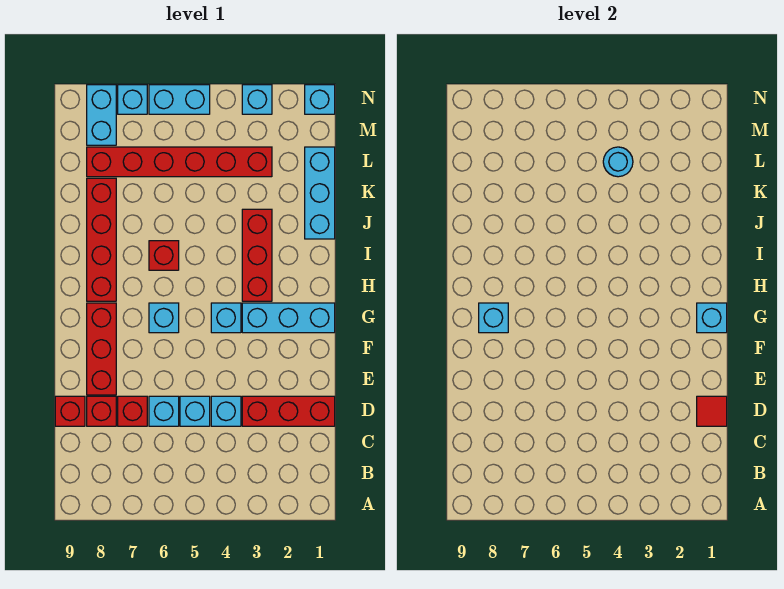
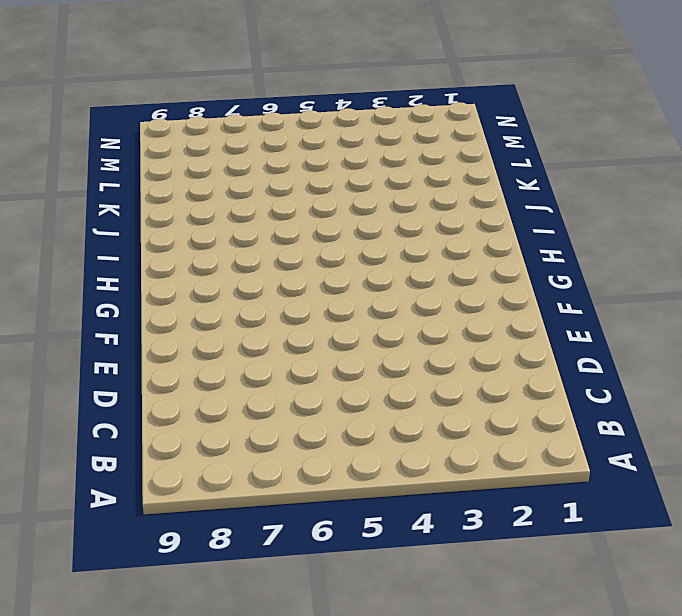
none -> red 1x3 brick [242,396,335,426]
none -> cyan 1x1 brick [211,396,241,426]
none -> cyan 1x1 brick [180,396,210,426]

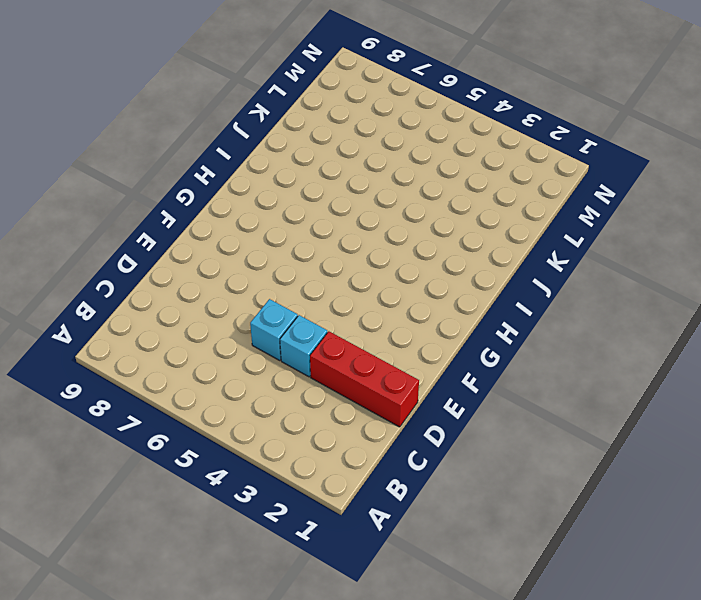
none -> cyan 1x1 brick [149,396,179,426]
none -> red 1x1 brick [118,396,147,426]
none -> red 1x1 brick [87,396,116,426]

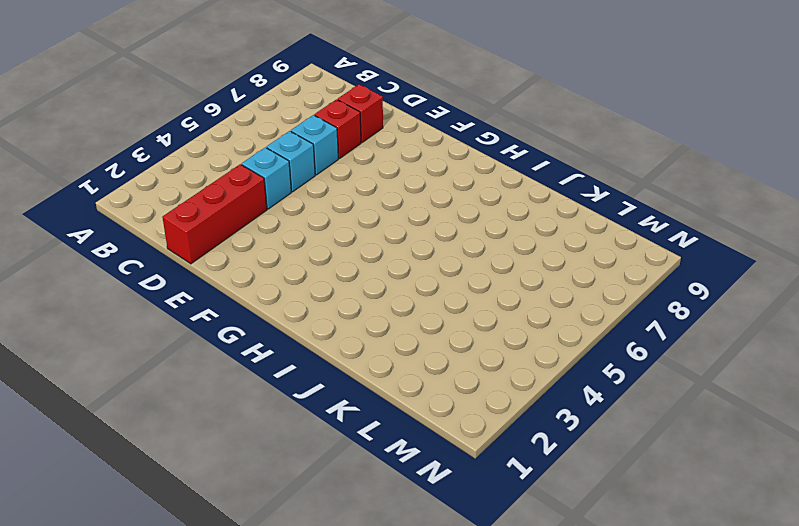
none -> red 1x1 brick [55,396,85,426]
none -> red 1x3 brick [87,303,116,395]
none -> cyan 1x3 brick [242,303,335,333]

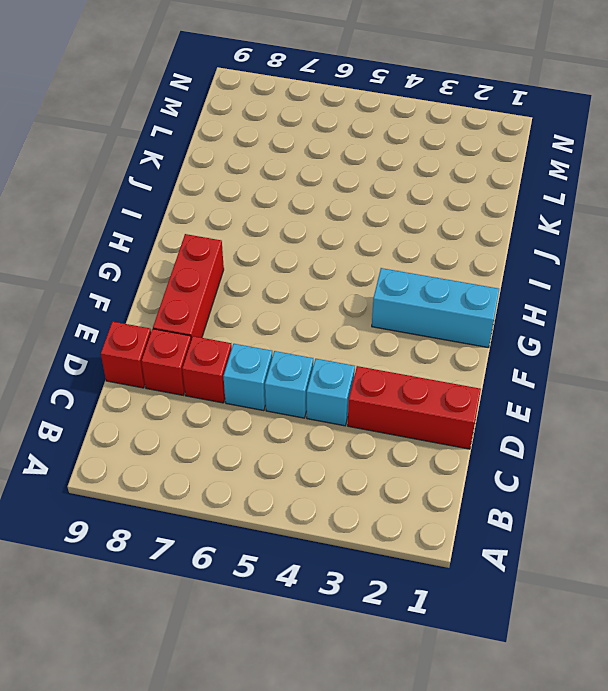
none -> cyan 1x1 brick [211,303,241,333]
none -> cyan 1x1 brick [149,303,179,333]
none -> red 1x3 brick [242,209,272,301]

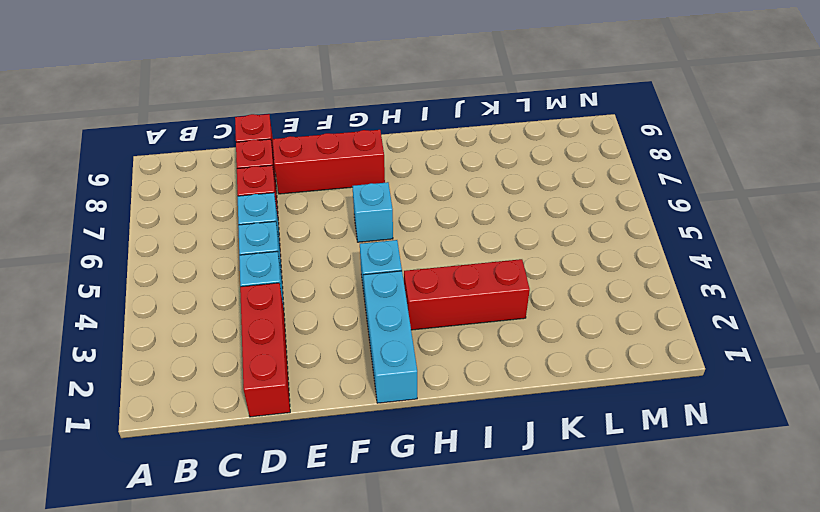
none -> red 1x4 brick [87,178,116,301]
none -> red 1x1 brick [149,241,179,270]
none -> cyan 1x3 brick [305,147,335,239]

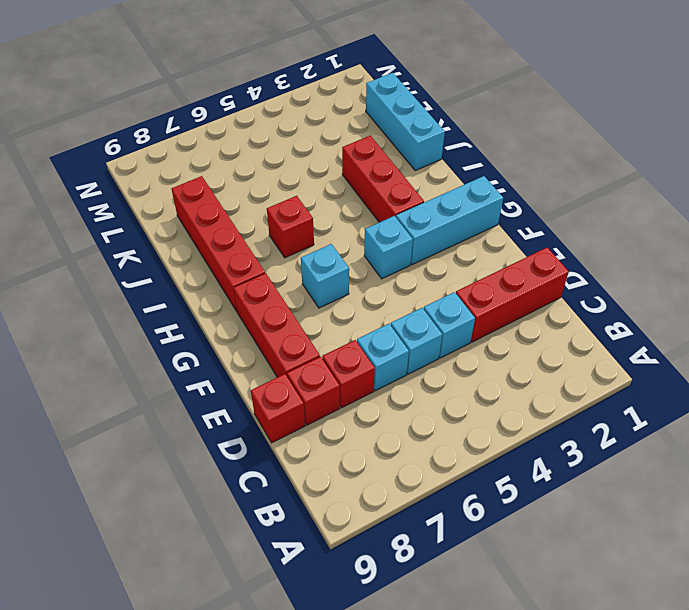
none -> red 1x6 brick [87,147,272,177]
none -> cyan 1x2 brick [87,85,116,145]
none -> cyan 1x1 brick [305,85,335,114]

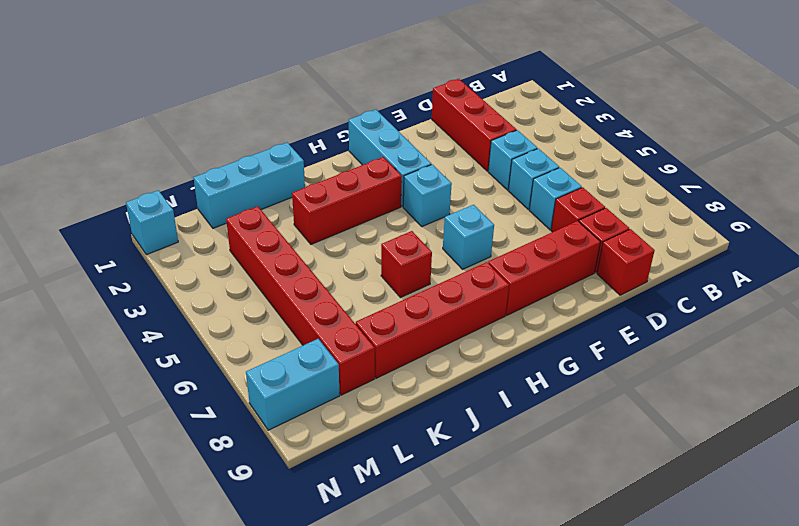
none -> cyan 1x1 brick [242,85,272,114]
none -> cyan 1x2 brick [149,85,210,114]
none -> cyan 1x1 brick [118,85,147,114]

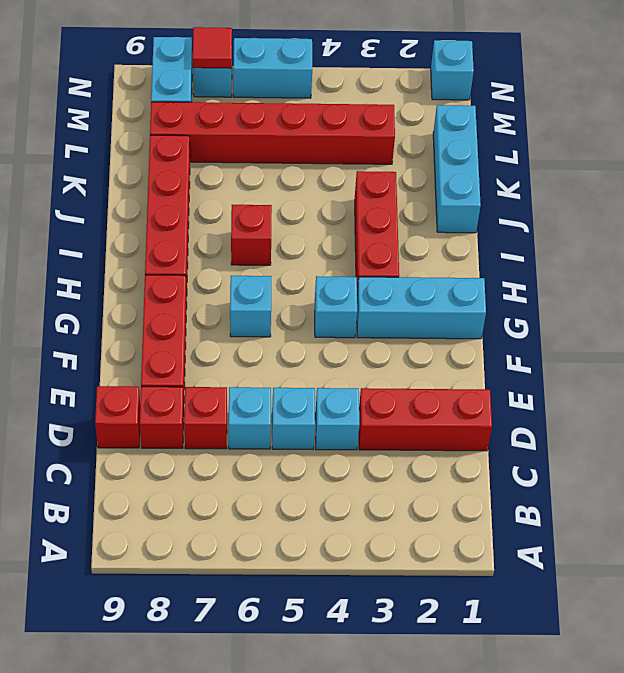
red 1x1 tile [193,27,232,68] -> red 1x1 tile moved to [697,396,727,426]
none -> cyan 1x1 brick [242,85,272,114]
none -> cyan 1x1 brick [697,303,727,333]
none -> cyan 1x1 brick [479,303,508,333]

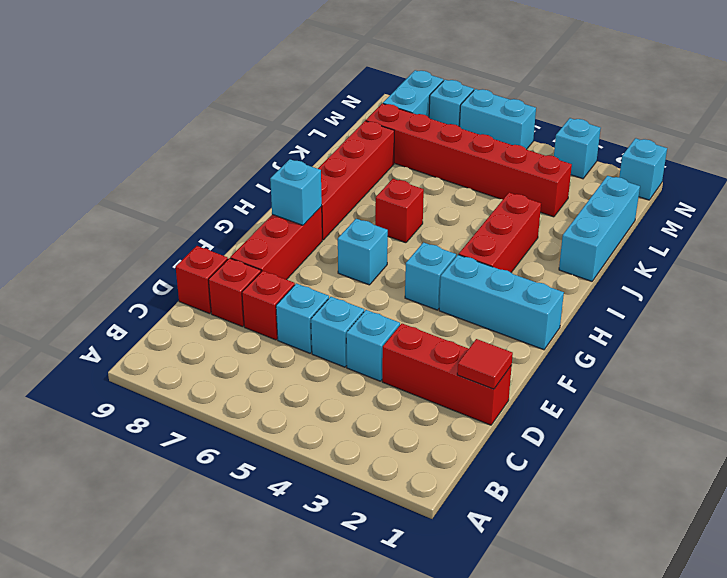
none -> cyan 1x1 brick [697,303,727,333]
none -> cyan 1x1 round brick [603,147,633,177]

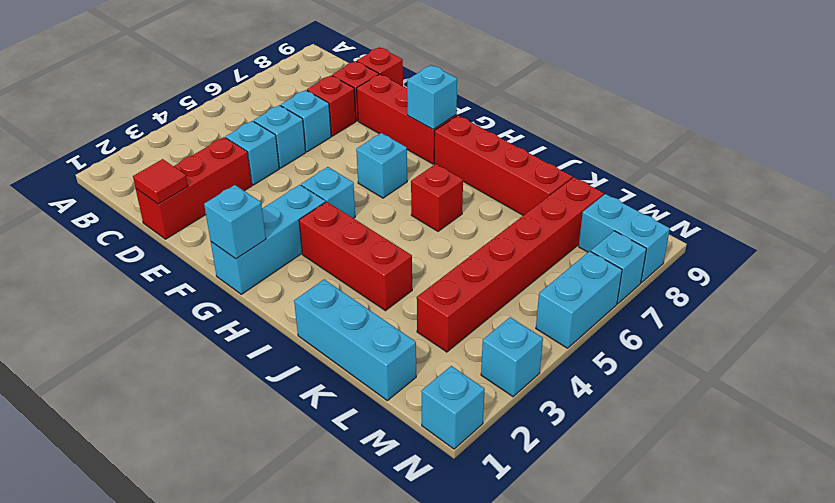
none -> cyan 1x1 round brick [603,147,633,177]

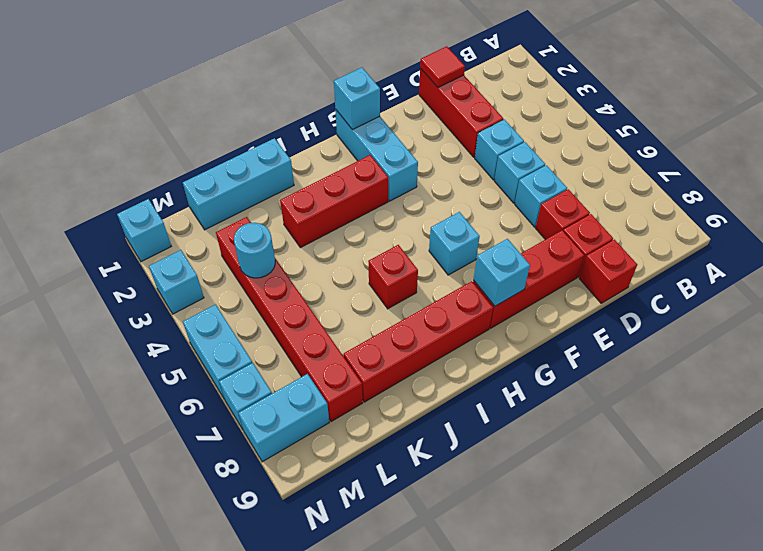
none -> cyan 1x1 brick [211,303,241,333]

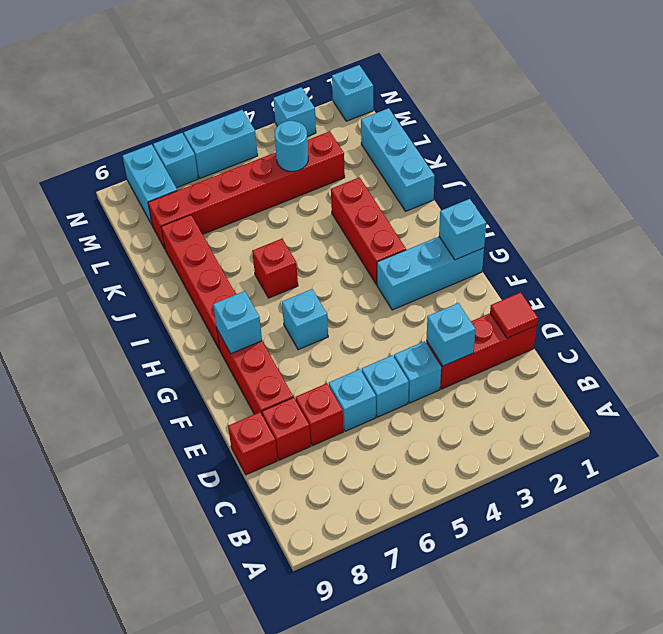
cyan 1x1 brick [426,303,475,366] -> cyan 1x1 brick moved to [211,303,241,333]

